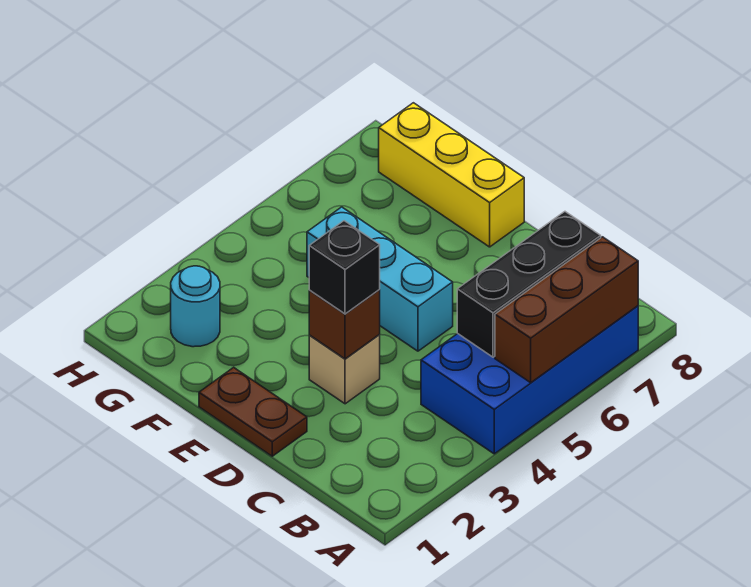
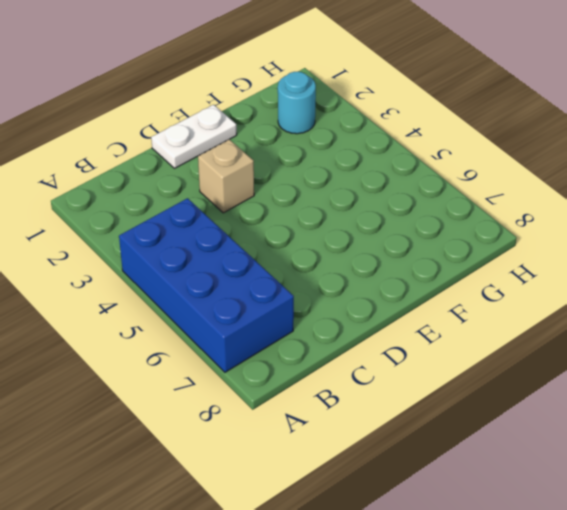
white 1x2 plate [151,105,237,168] -> brown 1x2 plate [199,367,307,456]
none -> cyan 1x3 brick [307,207,453,351]
none -> yellow 1x3 brick [379,103,524,247]

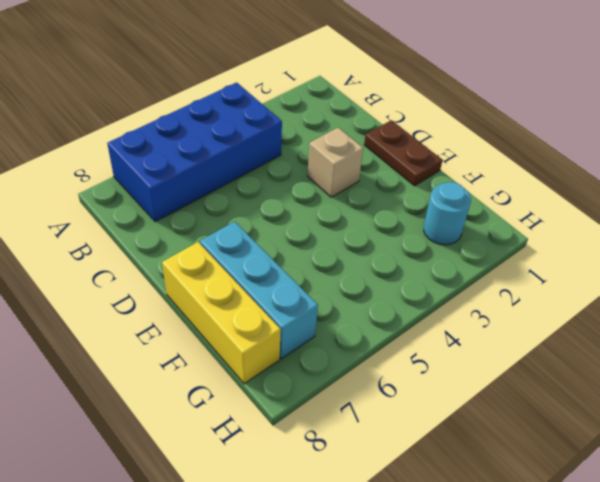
cyan 1x3 brick [200,222,318,359] -> cyan 1x3 brick moved to [307,207,453,351]
none -> brown 1x3 brick [495,237,638,383]
none -> black 1x3 brick [457,212,601,357]

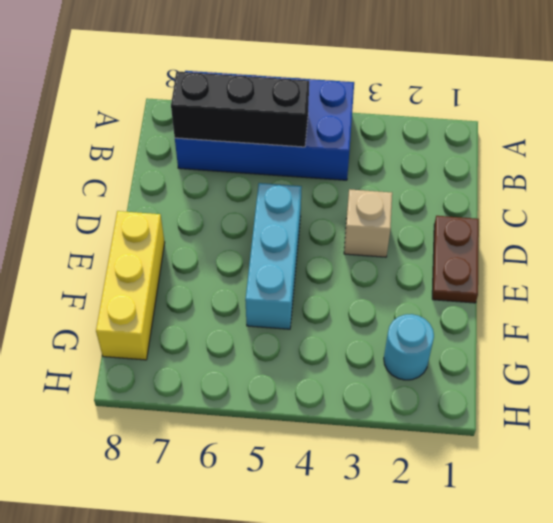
none -> brown 1x3 brick [495,237,638,383]
none -> brown 1x1 brick [309,289,380,359]

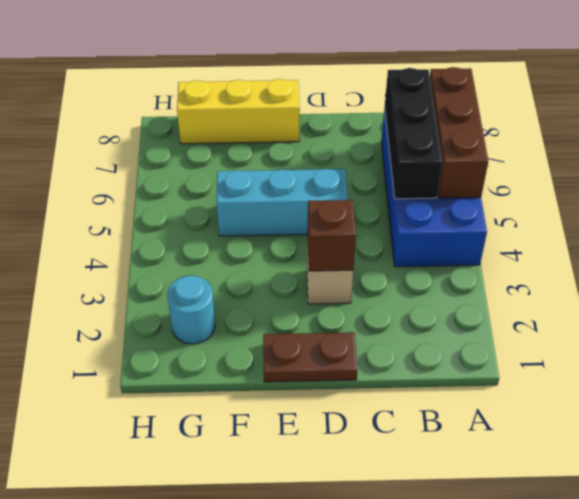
none -> black 1x1 brick [309,221,380,314]

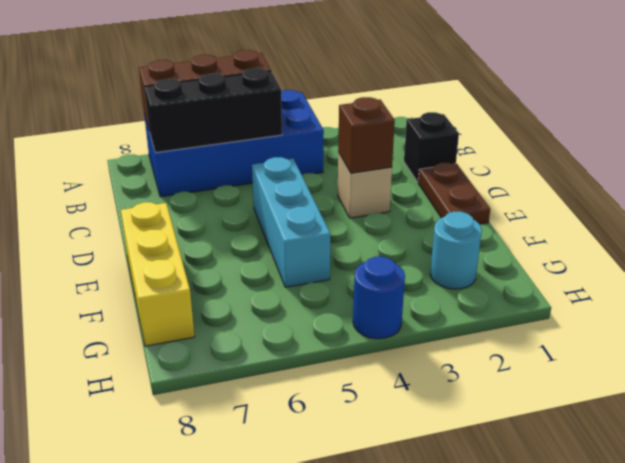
black 1x1 brick [404,112,459,182] -> black 1x1 brick moved to [309,221,380,314]
blue 1x1 round brick [353,257,405,339] -> none

